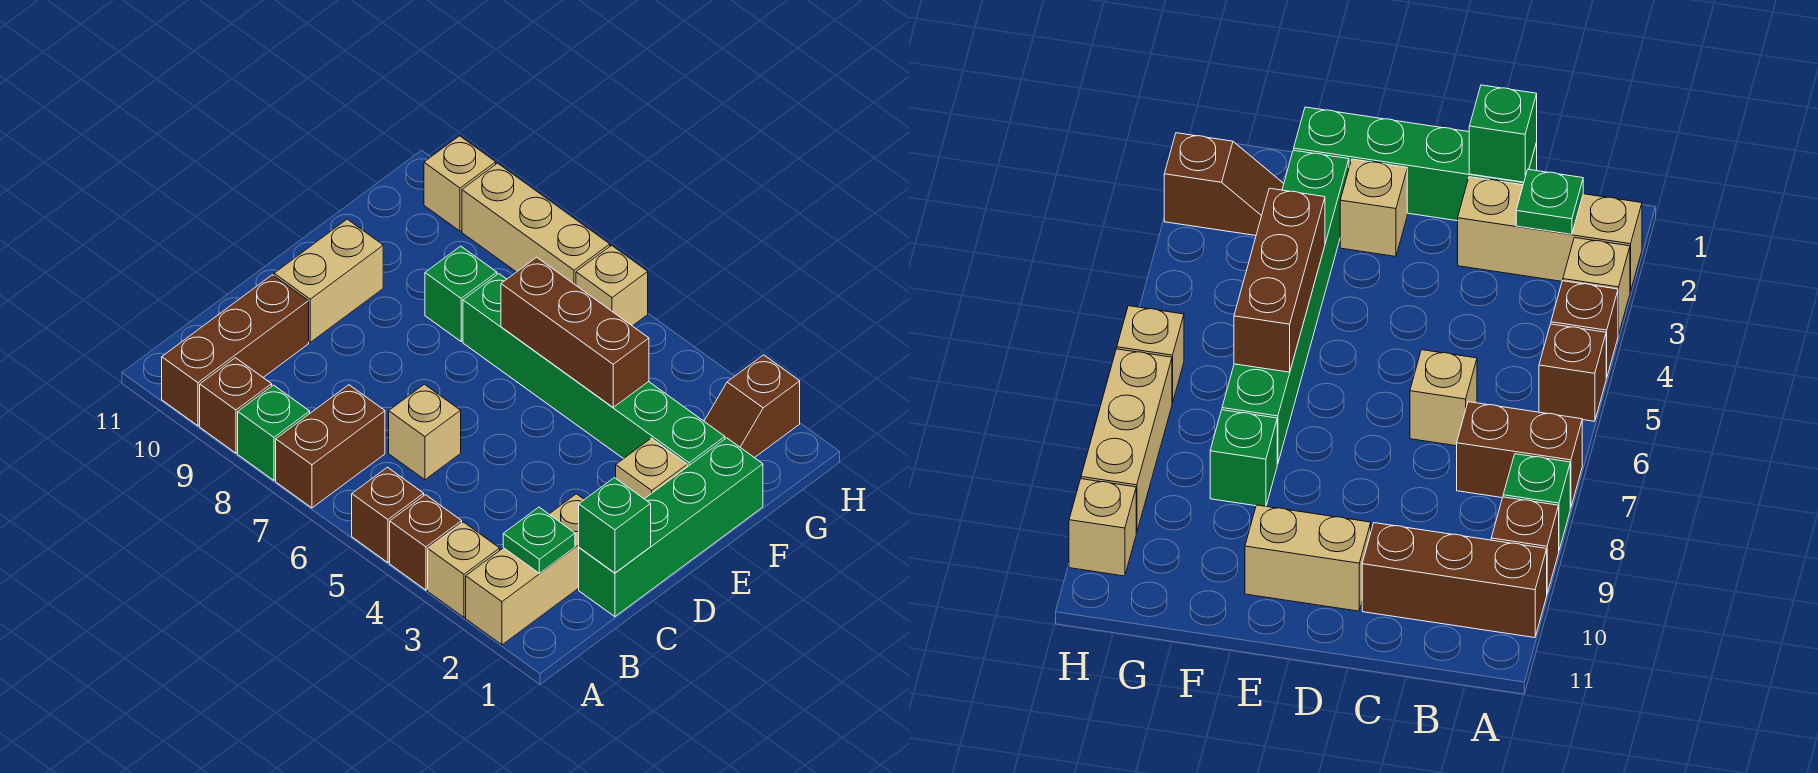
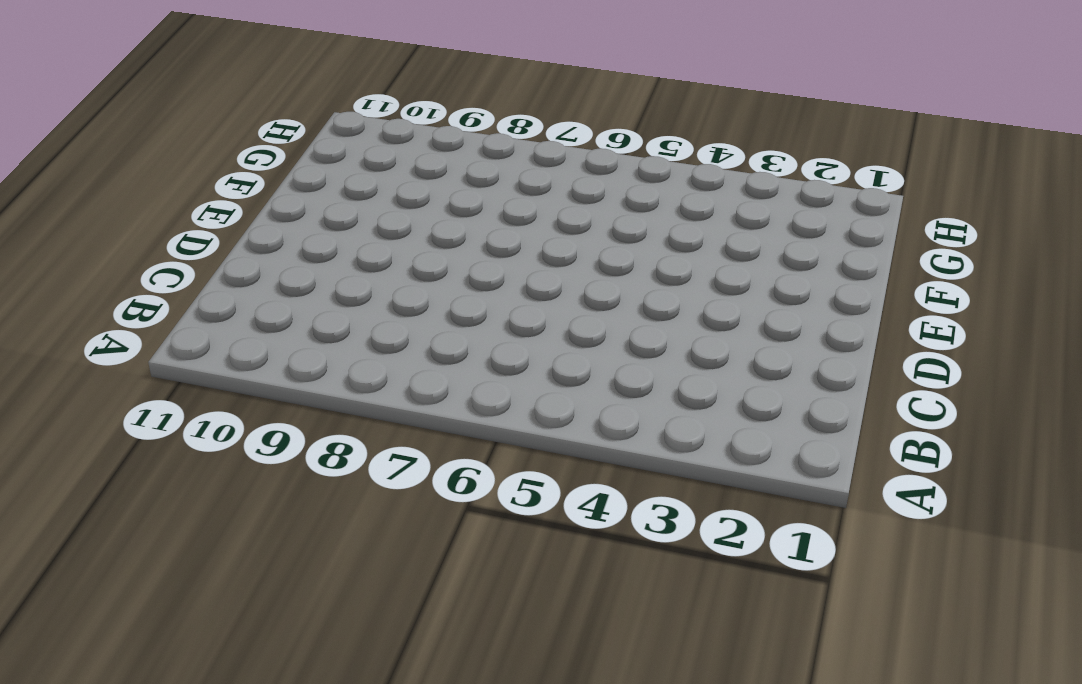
none -> tan 1x3 brick [466,494,584,645]
none -> tan 1x1 brick [428,522,500,617]
none -> brown 1x1 brick [390,495,462,590]

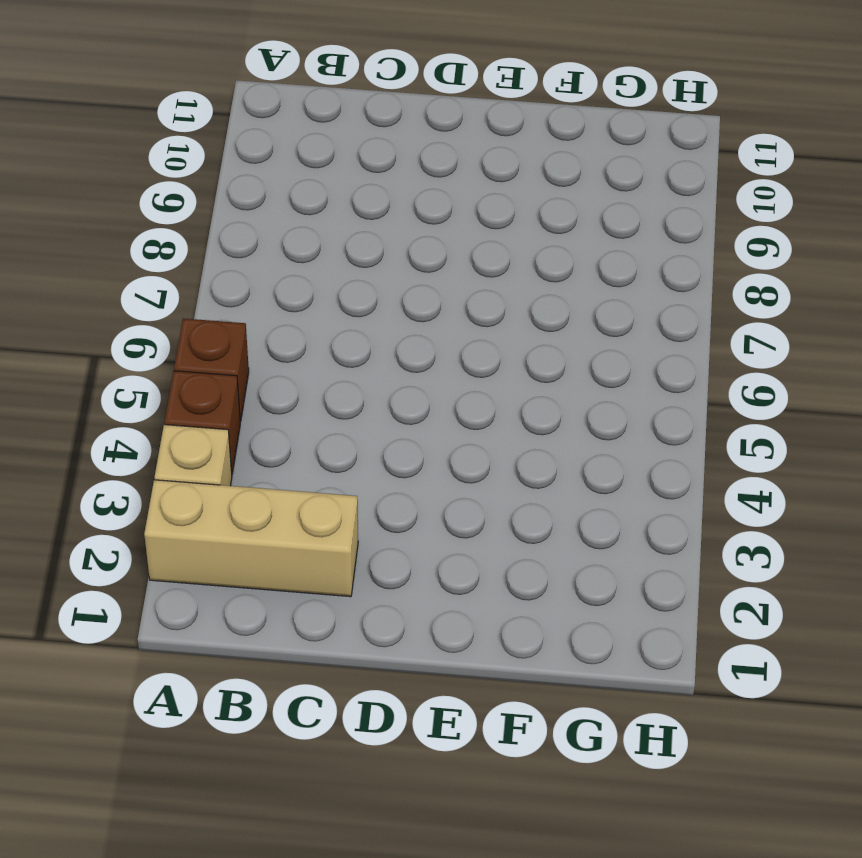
none -> brown 1x2 brick [276,385,385,508]
none -> green 1x1 brick [238,385,310,480]
none -> brown 1x1 brick [200,358,272,453]

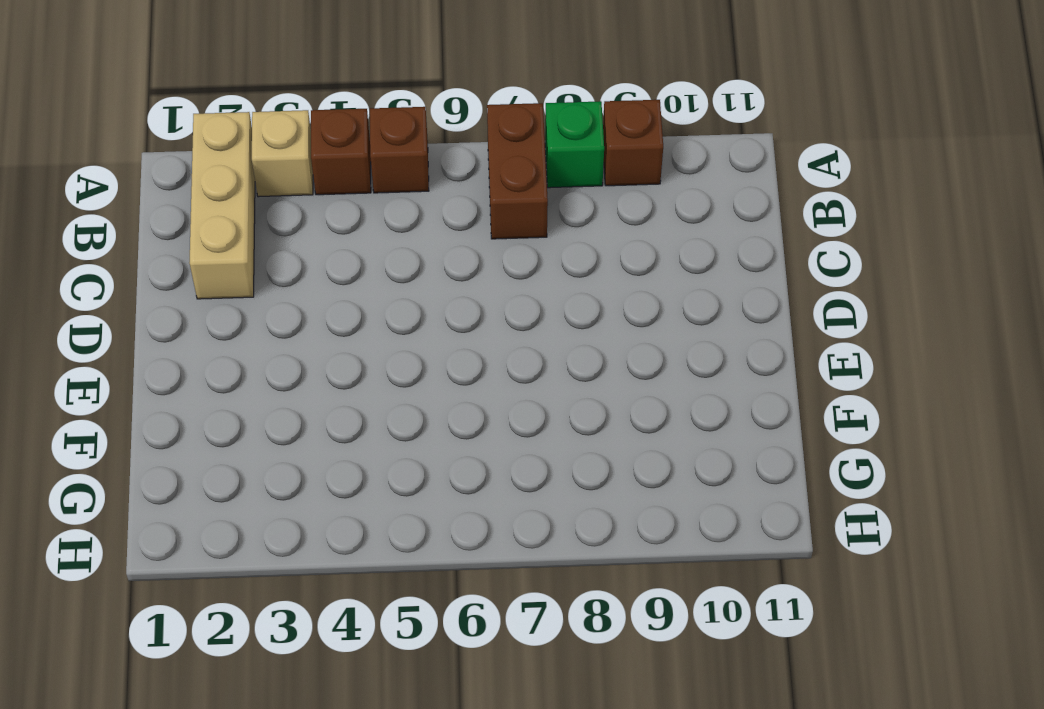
none -> brown 1x3 brick [162,275,309,426]
none -> green 1x4 brick [579,438,763,617]
none -> tan 1x1 brick [389,384,461,480]

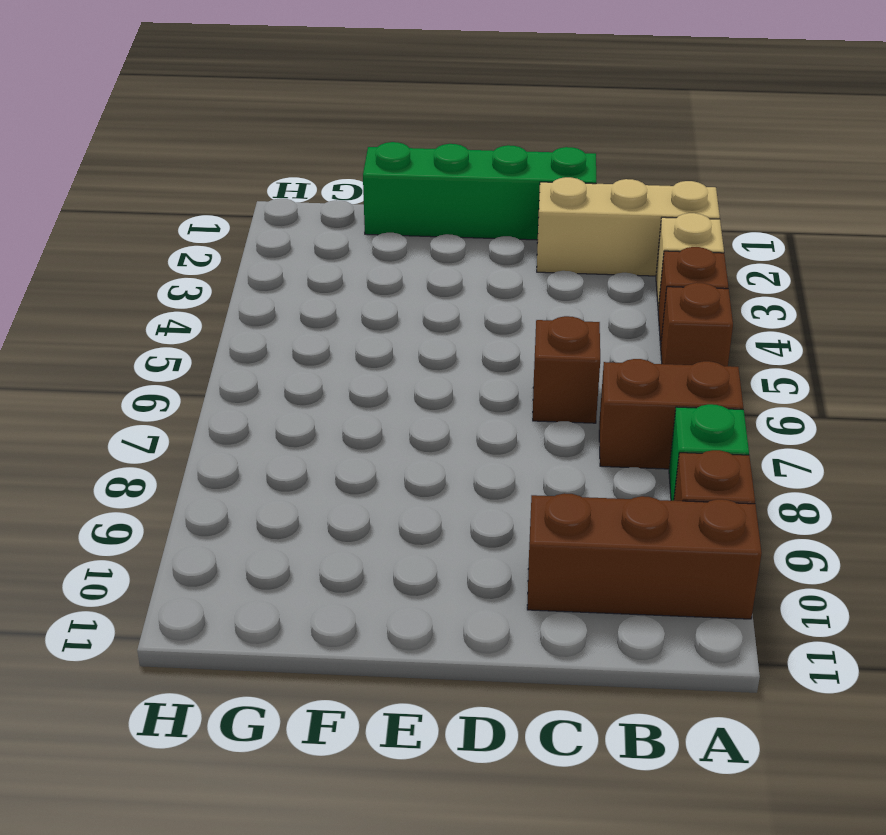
brown 1x1 brick [533,316,600,423] -> tan 1x1 brick [389,384,461,480]
none -> tan 1x2 brick [274,219,383,342]
none -> tan 1x1 brick [616,438,687,499]
none -> green 1x6 brick [463,274,725,467]

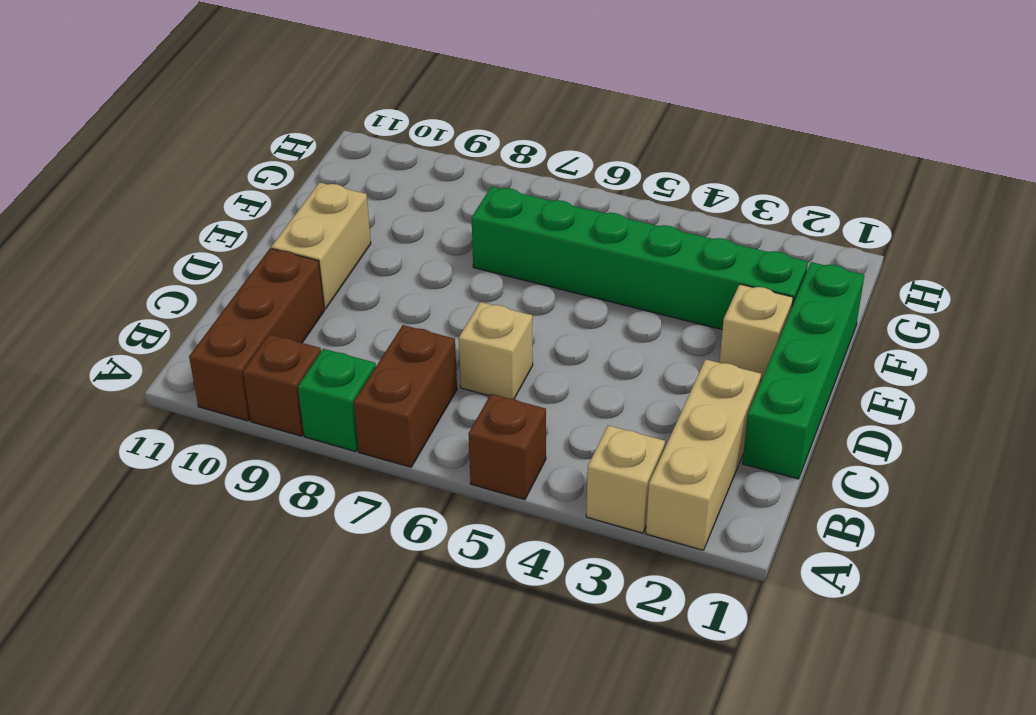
none -> brown 1x1 brick [390,495,462,590]
none -> green 1x1 brick [425,246,497,341]
none -> brown 1x2 slope [704,355,800,458]

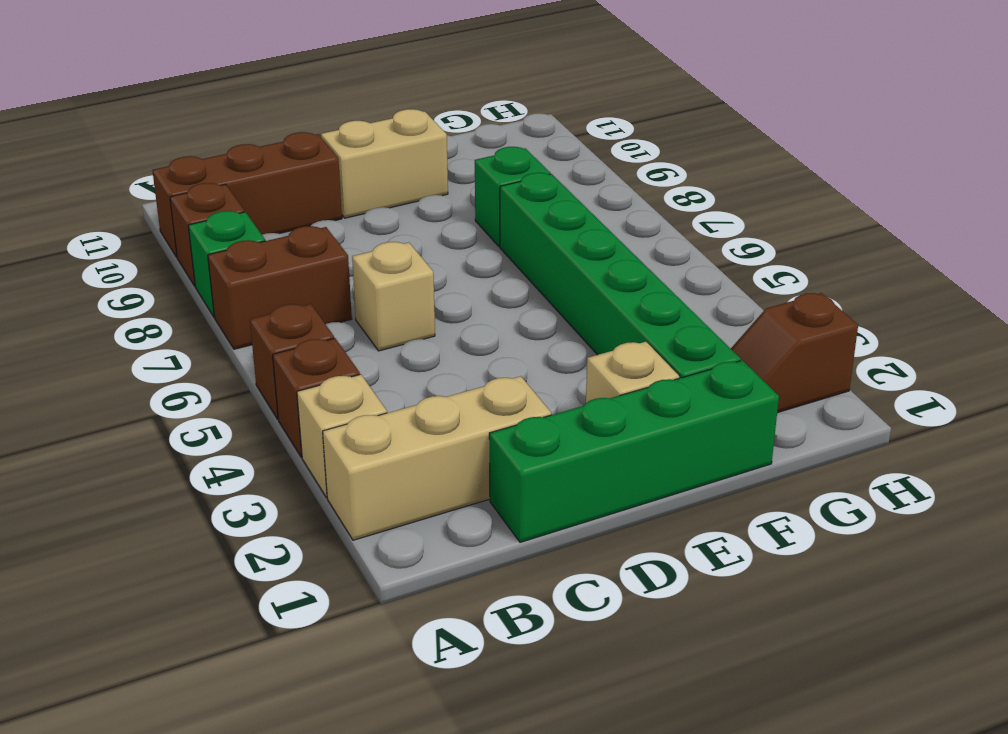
none -> tan 1x1 brick [576,245,648,326]
none -> tan 1x3 brick [462,163,610,285]
none -> tan 1x1 brick [424,136,496,231]

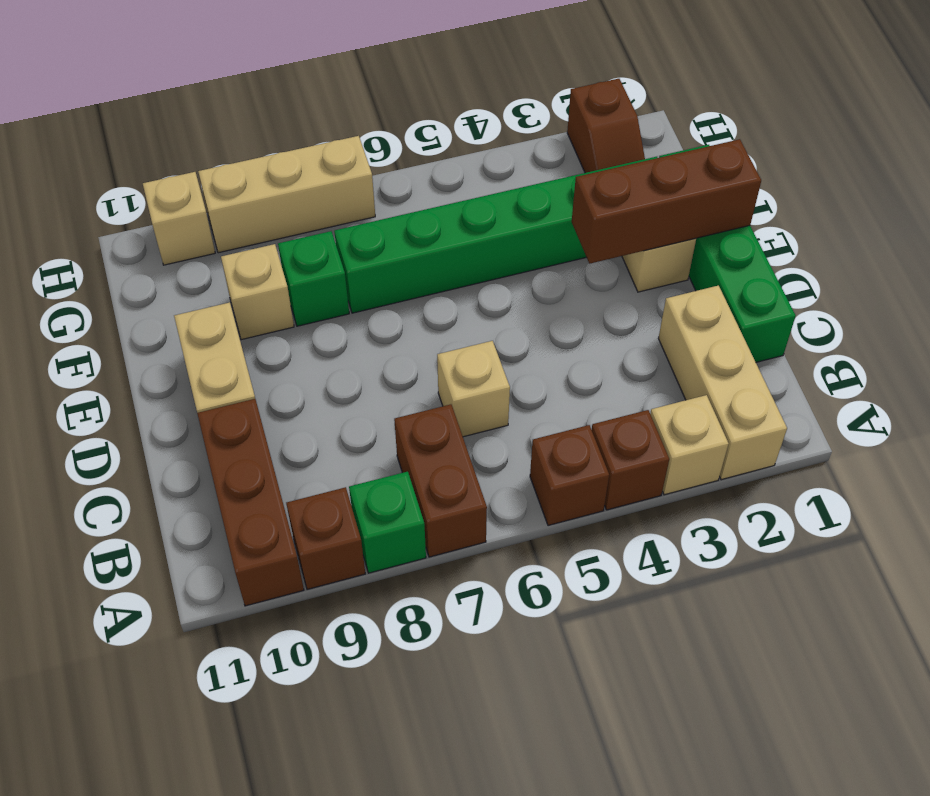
brown 1x3 brick [572,139,761,264] -> brown 1x3 brick moved to [501,257,649,407]
tan 1x1 brick [221,244,294,340] -> tan 1x1 brick moved to [576,245,648,326]
none -> green 1x1 plate [503,507,575,573]
none -> green 1x1 brick [579,478,651,573]

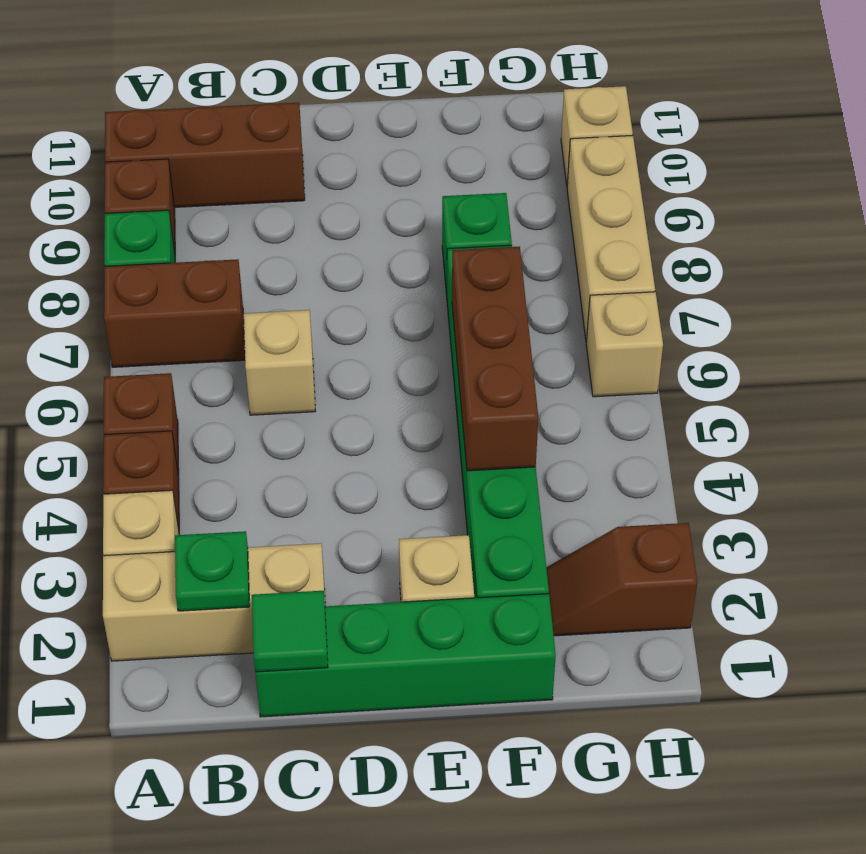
green 1x1 tile [252,591,328,672] -> green 1x1 brick [579,478,651,573]
none -> tan 1x2 brick [274,219,383,342]

